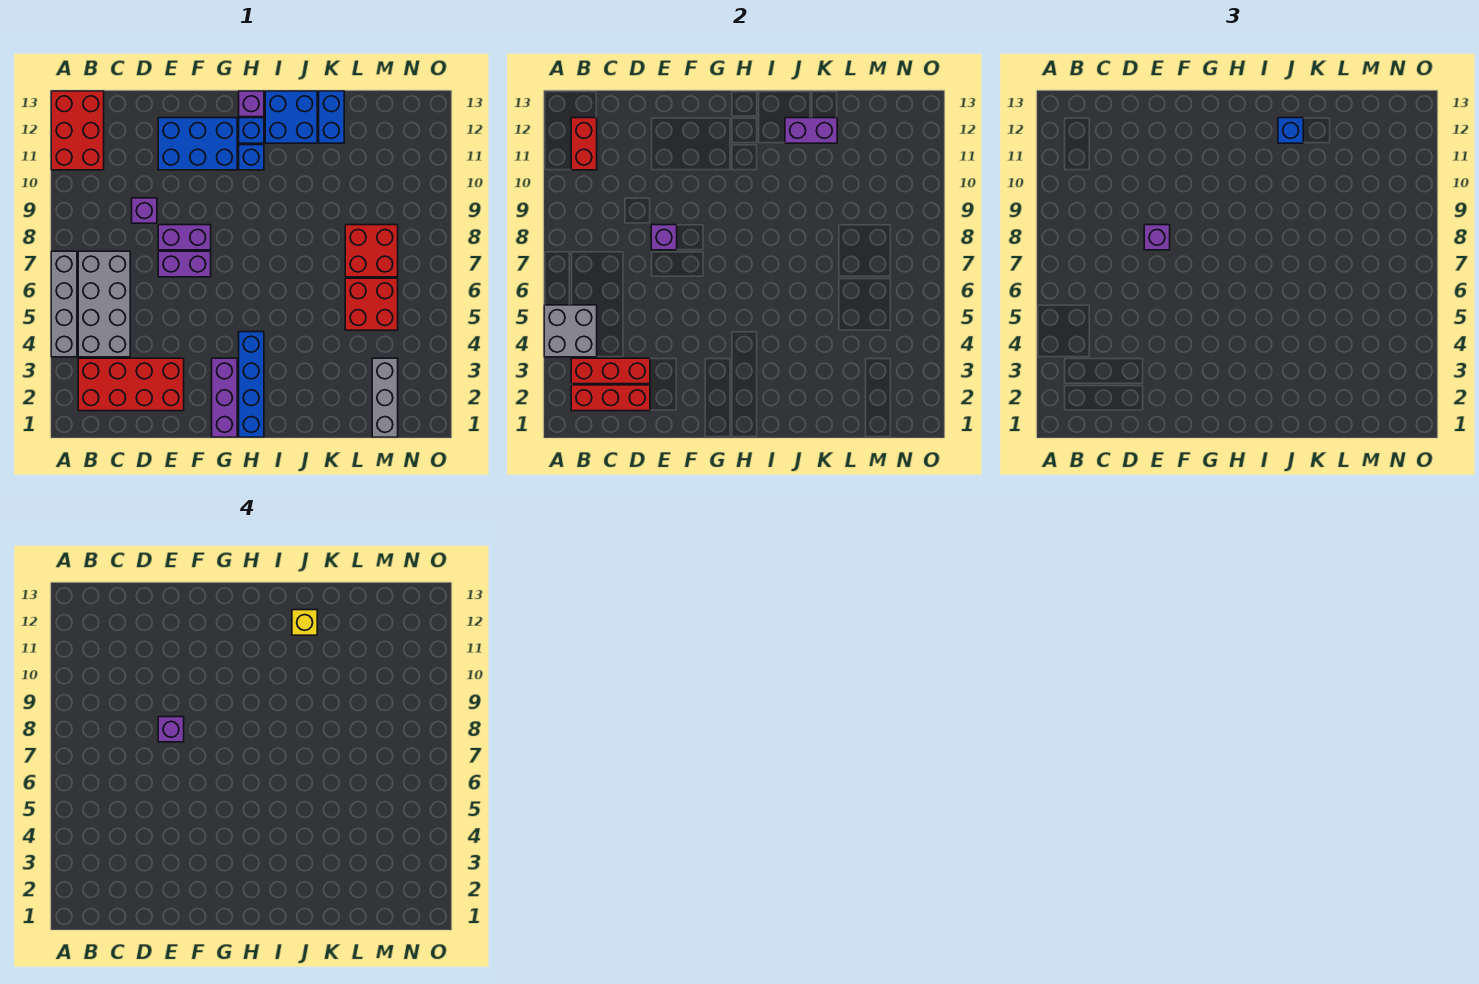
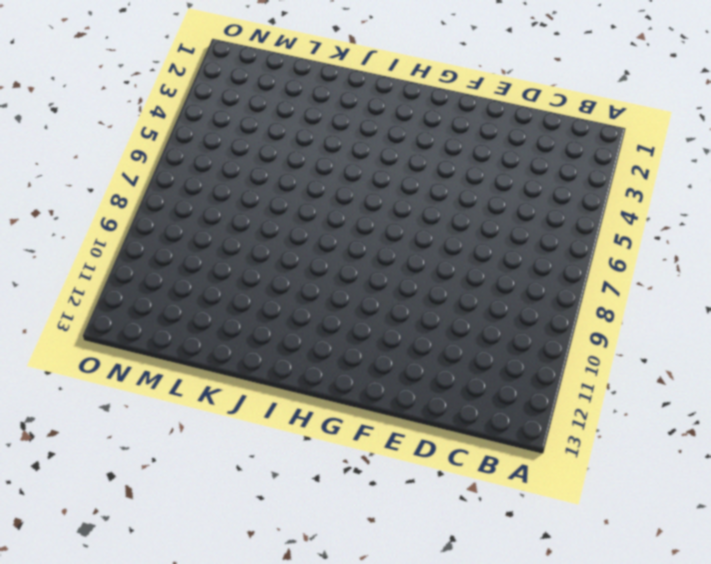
none -> grey 1x4 brick [51,251,77,357]
none -> red 2x3 brick [51,91,104,170]
none -> red 2x4 brick [78,358,184,411]

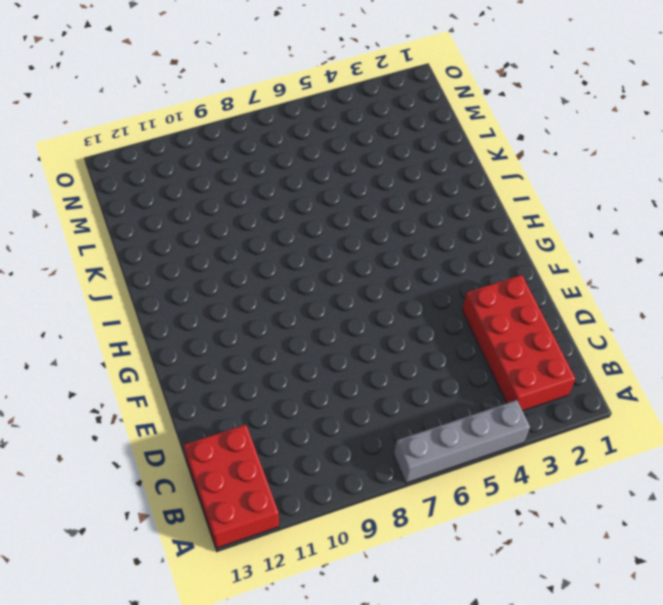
red 2x3 brick [184,425,279,548] -> red 2x3 brick turned to [51,91,104,170]
none -> grey 2x4 brick [78,251,130,357]
none -> purple 1x1 brick [132,198,157,223]
none -> purple 1x2 brick [158,251,211,277]

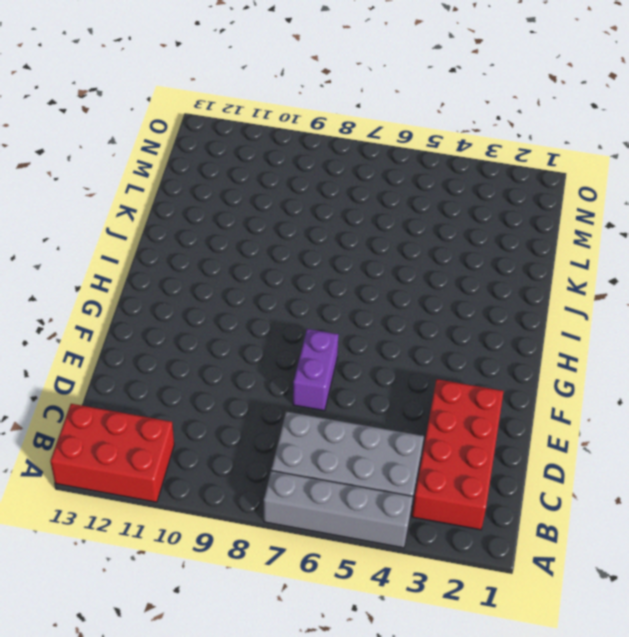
none -> purple 1x1 brick [132,198,157,223]
none -> purple 1x2 brick [158,225,211,250]
none -> blue 2x3 brick [158,118,237,170]

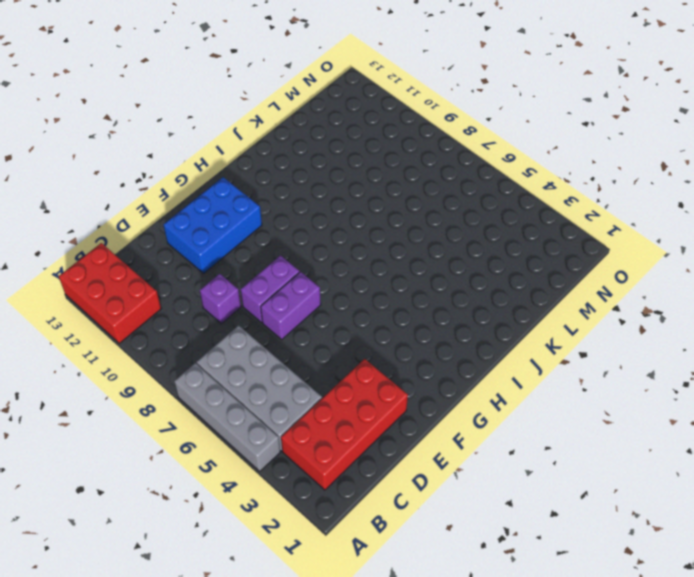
none -> purple 1x3 brick [212,358,237,437]
none -> blue 1x4 brick [239,332,264,437]
none -> blue 1x1 brick [239,145,264,170]

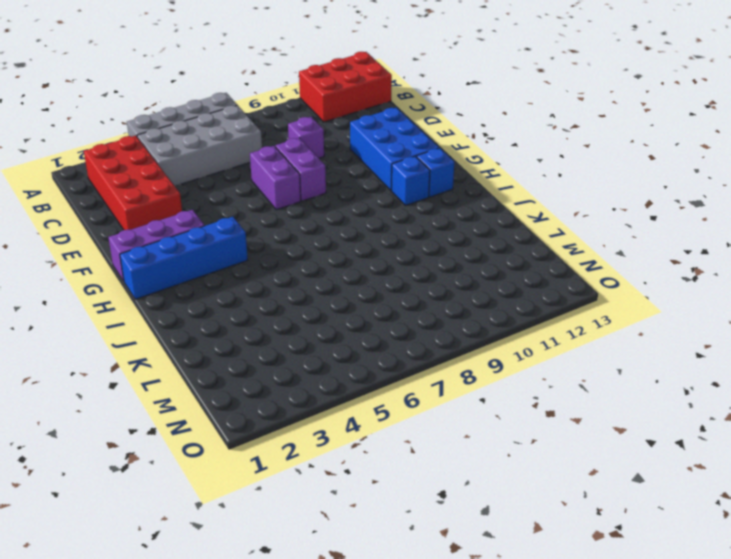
none -> purple 1x1 brick [239,91,264,117]
none -> blue 2x2 brick [265,91,317,143]
none -> blue 1x2 brick [319,91,344,143]

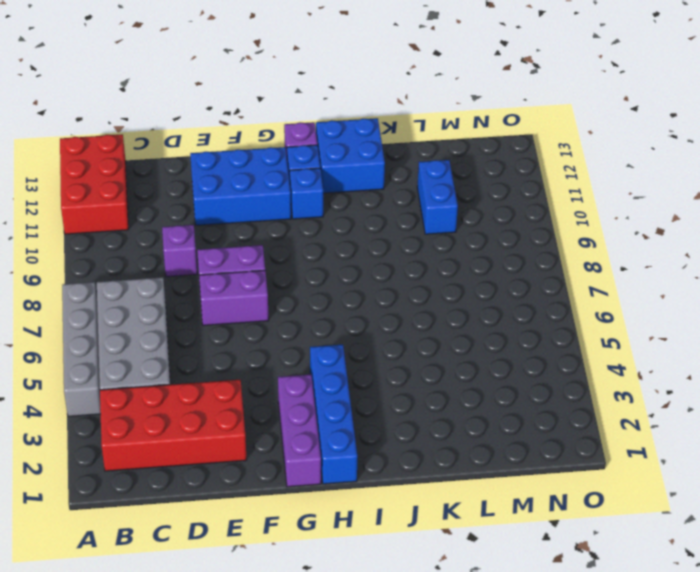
blue 1x2 brick [417,160,458,234] -> blue 1x2 brick moved to [319,91,344,143]
none -> red 2x2 brick [345,278,398,330]
none -> red 2x2 brick [345,225,398,277]
none -> grey 1x3 brick [372,358,398,437]

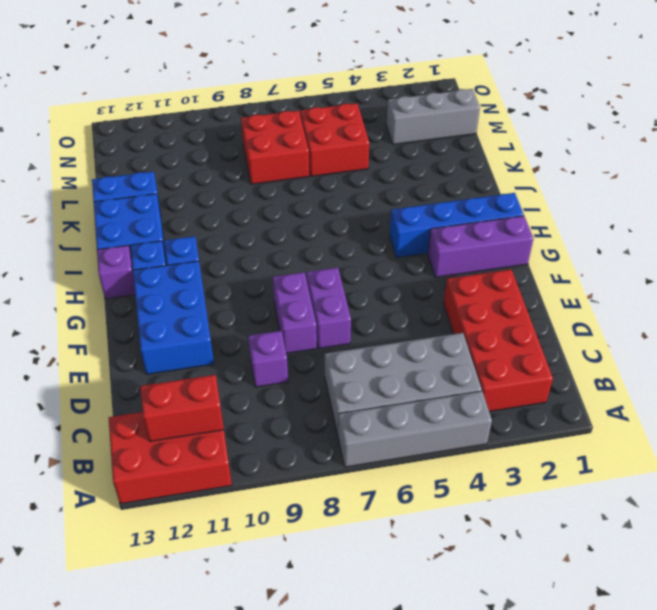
none -> grey 2x2 brick [544,305,597,357]
none -> red 1x3 brick [571,385,650,411]
none -> red 1x3 brick [571,358,650,384]

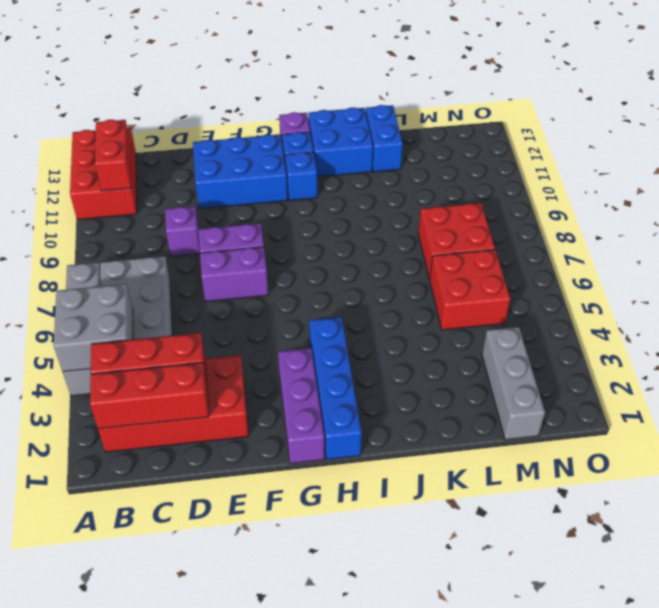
none -> purple 1x1 brick [651,225,677,250]
none -> purple 1x2 brick [785,118,837,143]
none -> purple 1x1 brick [1144,225,1170,250]

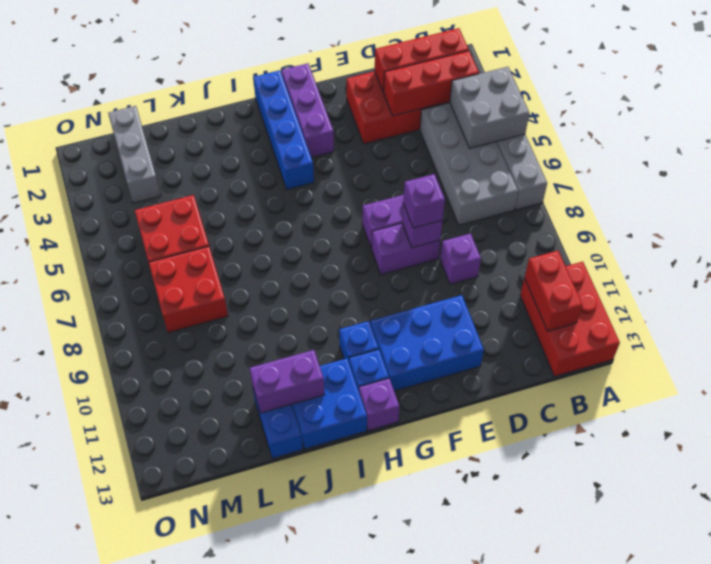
none -> blue 1x1 brick [1278,118,1303,143]
none -> purple 1x1 brick [158,717,184,742]
none -> yellow 1x1 brick [292,610,317,635]

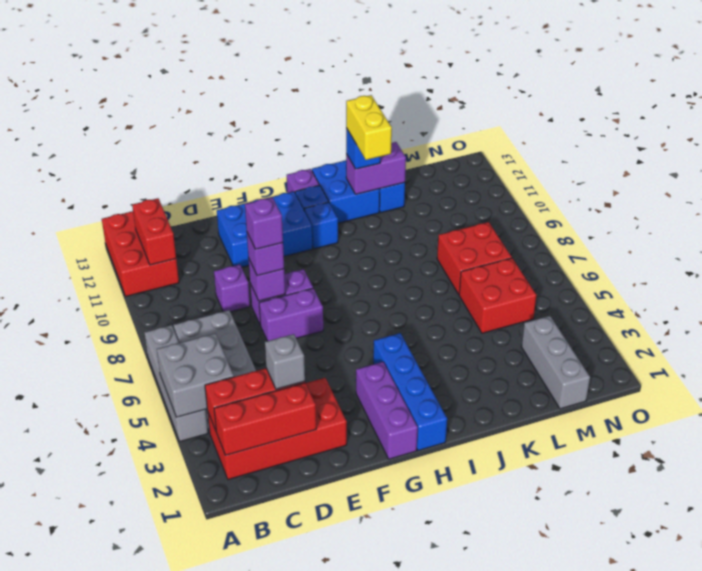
grey 1x1 brick [265,334,305,389] -> none
yellow 1x2 brick [346,95,392,160] -> yellow 1x1 brick [292,610,317,635]

